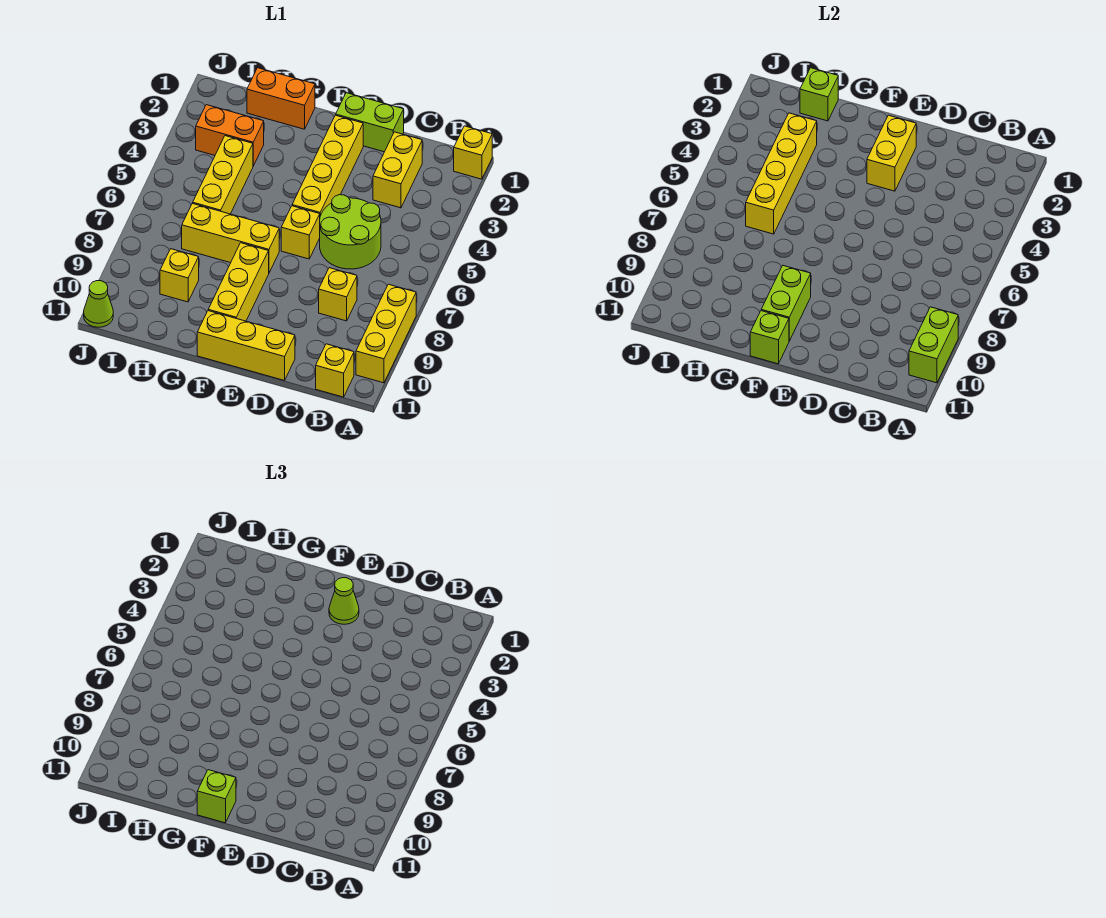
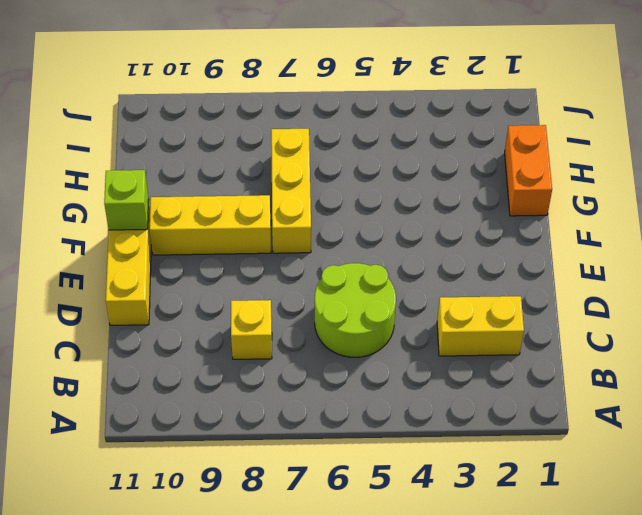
none -> yellow 1x1 brick [454,126,492,179]
none -> yellow 1x3 brick [356,284,416,383]
none -> yellow 1x1 brick [316,344,354,397]

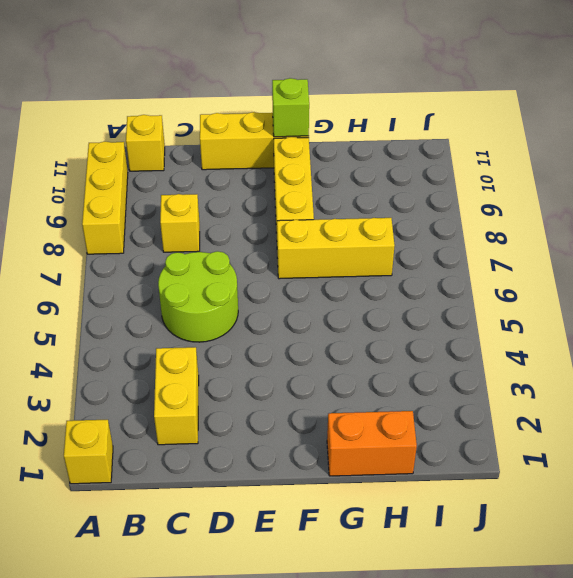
none -> lime 1x2 brick [336,93,404,152]
none -> yellow 1x4 brick [292,115,363,216]
none -> yellow 1x1 brick [281,206,320,259]

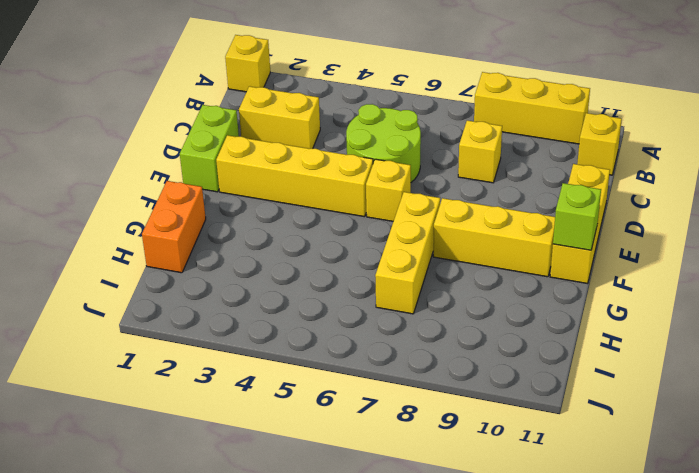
none -> orange 1x2 brick [196,105,264,166]
none -> yellow 1x3 brick [193,136,253,214]
none -> yellow 1x1 brick [160,249,199,302]

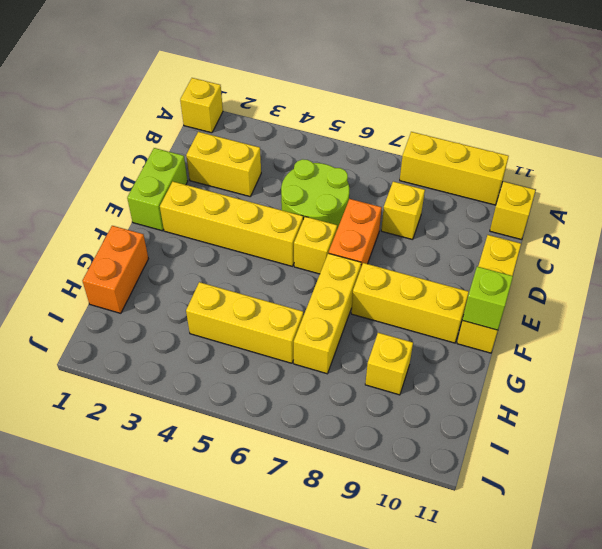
orange 1x2 brick [329,199,382,267] -> orange 1x2 brick moved to [196,105,264,166]
none -> lime 1x1 cone [84,281,113,327]
none -> lime 1x2 brick [909,307,958,383]
none -> yellow 1x2 brick [867,115,916,191]

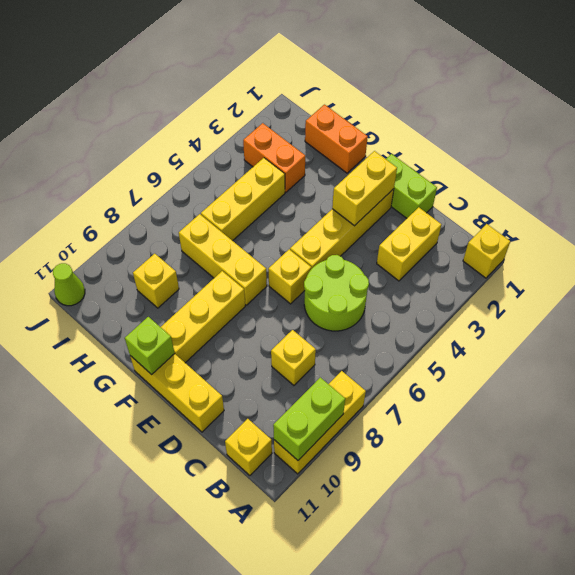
none -> lime 1x2 brick [761,266,811,341]
none -> lime 1x1 brick [800,68,838,121]
none -> yellow 1x4 brick [746,113,817,234]

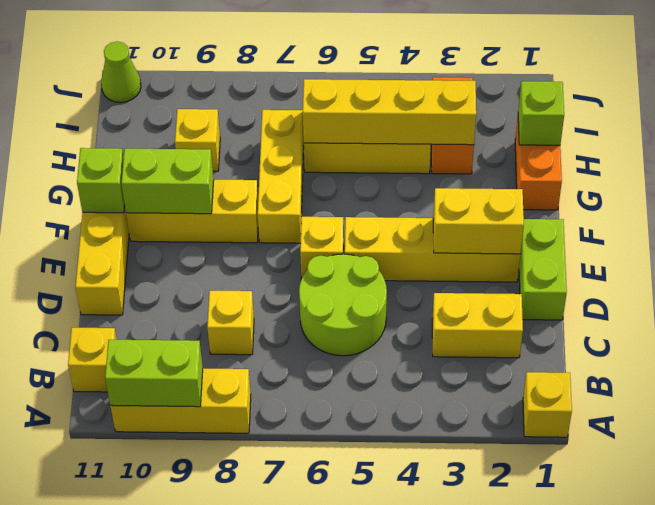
none -> lime 1x1 cone [329,578,359,624]
none -> lime 1x1 brick [197,770,236,823]

